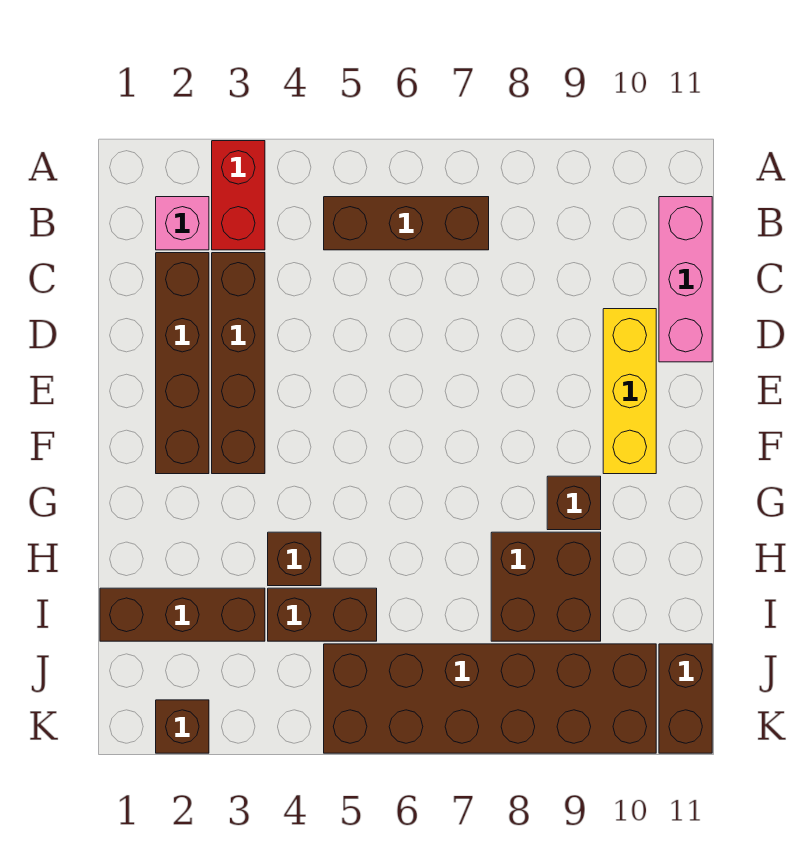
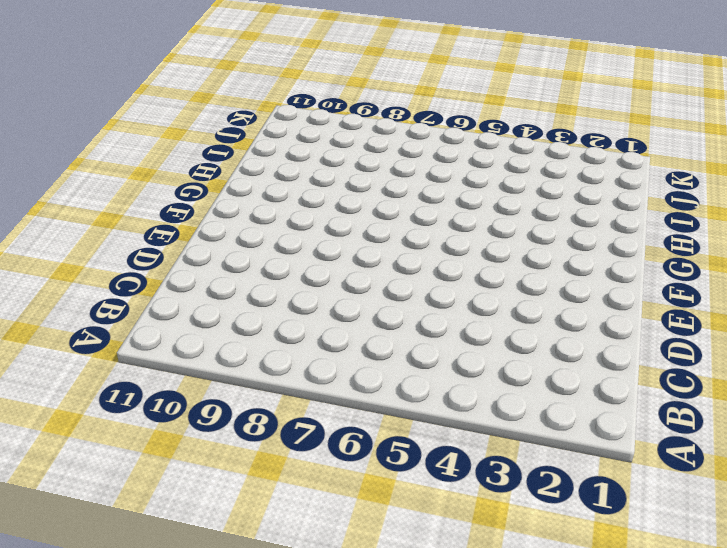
none -> red 1x2 brick [212,141,265,250]
none -> pink 1x1 brick [156,197,209,250]
none -> brown 1x3 brick [324,197,489,250]

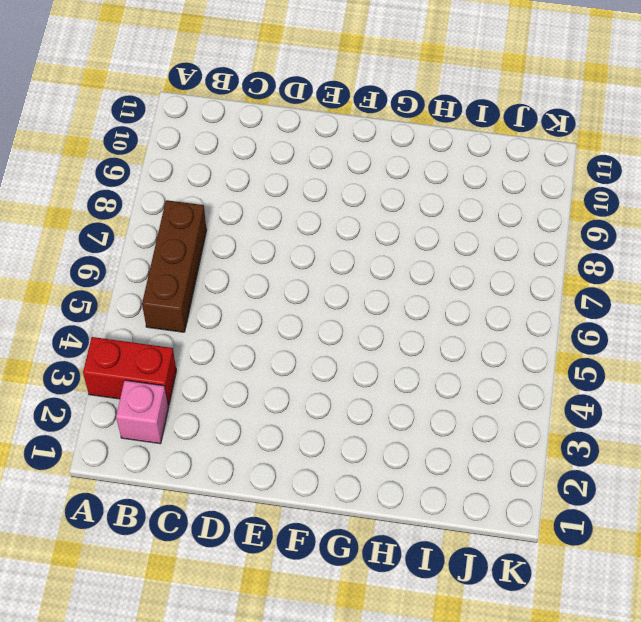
none -> pink 1x3 brick [659,197,712,362]
none -> brown 1x4 brick [156,253,209,474]
none -> brown 1x4 brick [212,253,265,474]

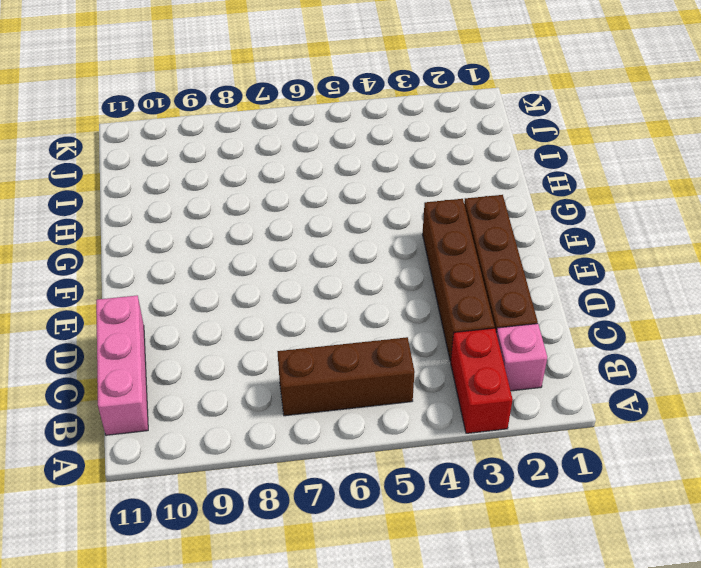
none -> yellow 1x3 brick [603,309,656,474]
none -> brown 1x1 brick [547,476,601,530]
none -> brown 1x1 brick [268,532,321,586]

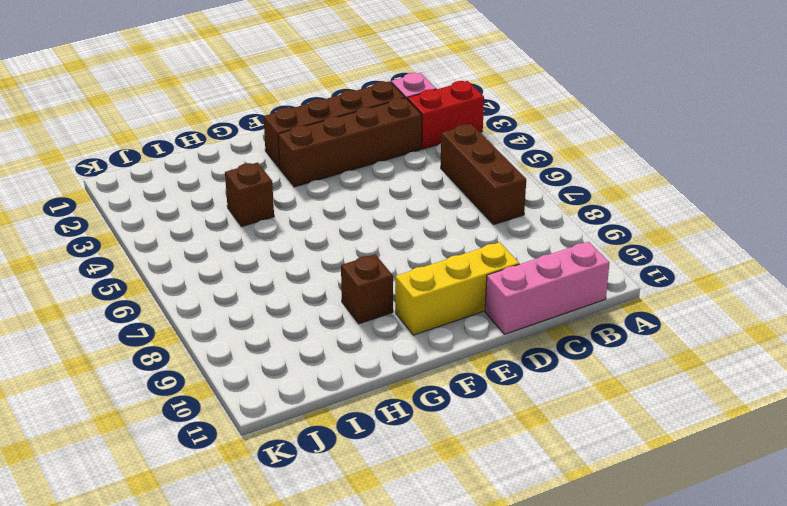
none -> brown 2x2 brick [491,532,601,641]
none -> brown 1x3 brick [100,588,265,641]
none -> brown 1x2 brick [268,588,377,641]

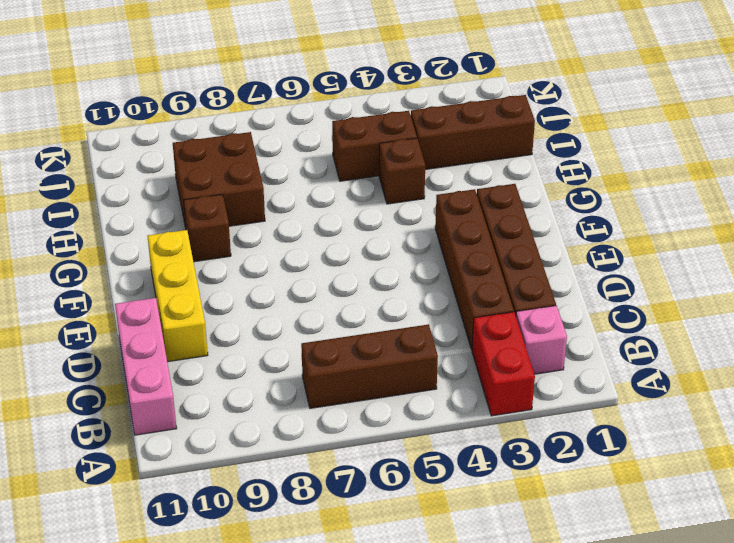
none -> brown 2x6 brick [324,644,656,753]
none -> brown 1x2 brick [659,644,712,753]
none -> brown 1x1 brick [156,700,209,753]

